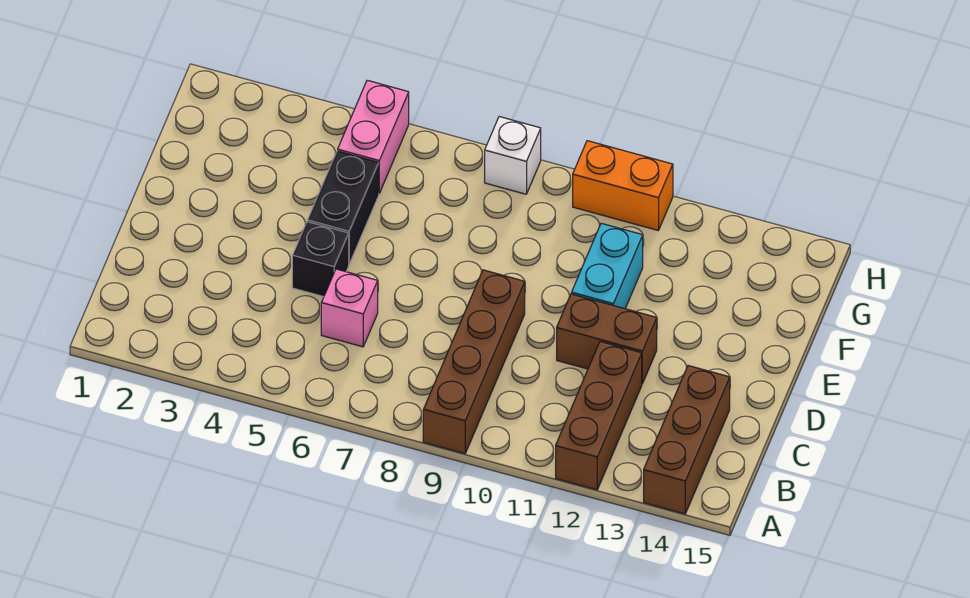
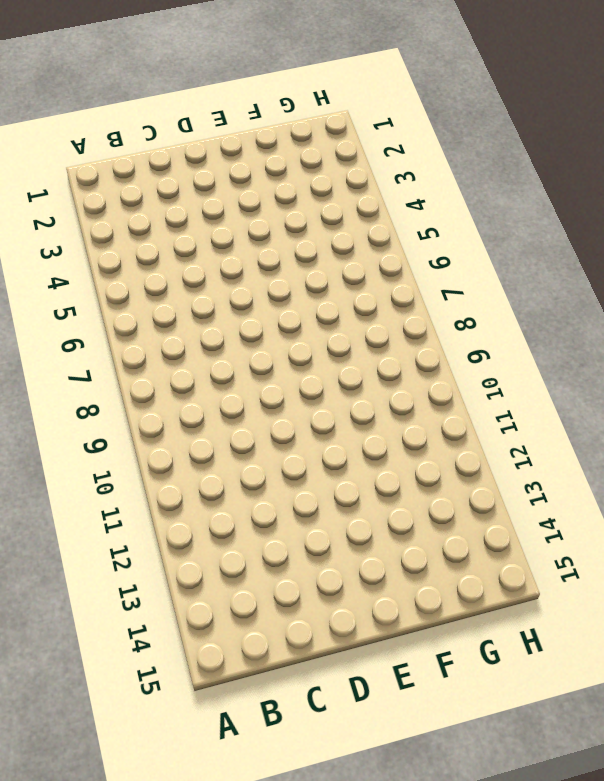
none -> brown 1x4 brick [423,270,525,454]
none -> brown 1x3 brick [556,341,642,490]

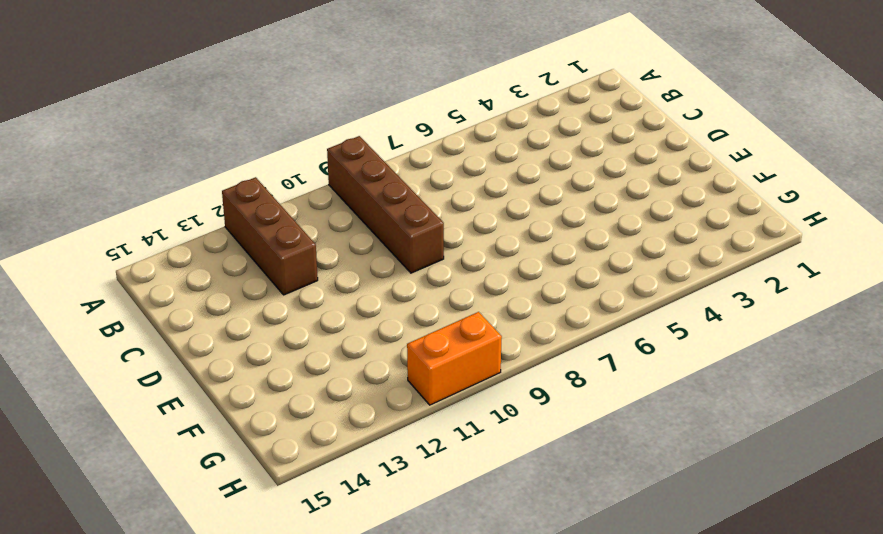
none -> brown 1x3 brick [644,366,730,514]
none -> pink 1x1 brick [321,269,378,347]

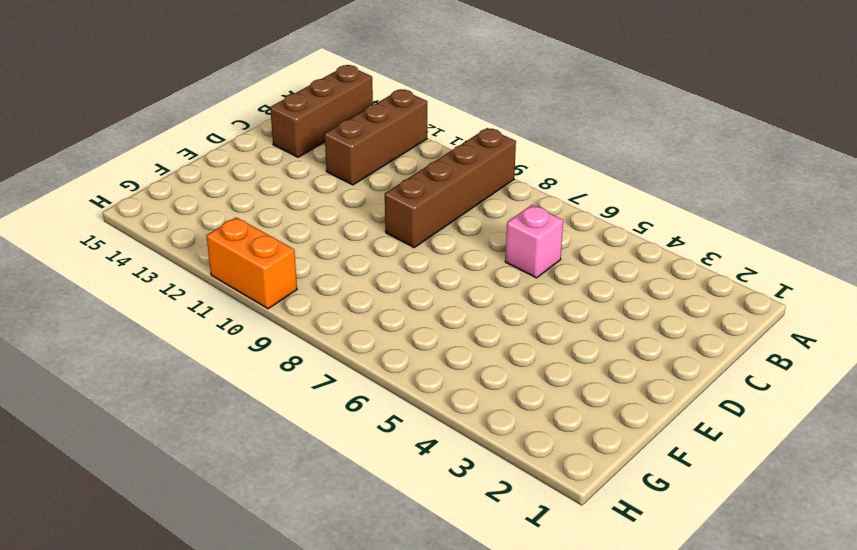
none -> black 1x1 brick [292,222,349,297]
none -> brown 1x2 brick [557,294,657,384]

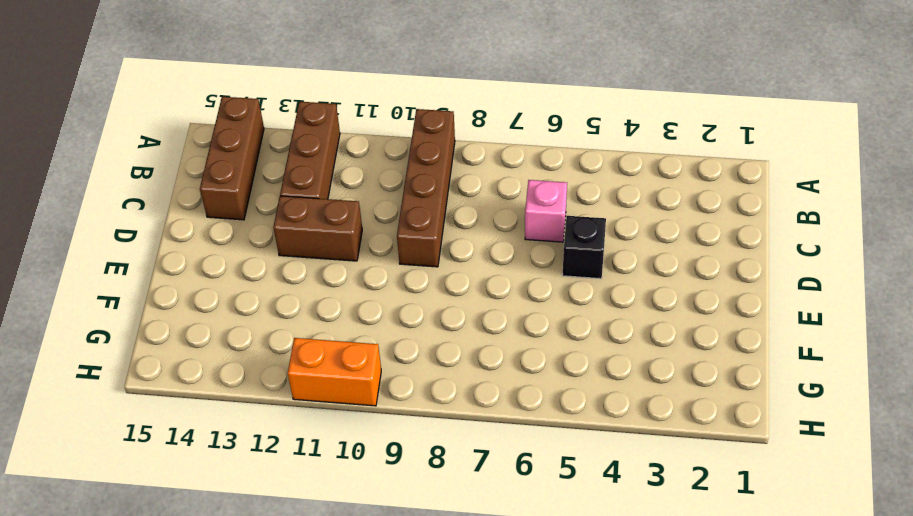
none -> black 1x2 brick [308,151,379,264]
none -> cyan 1x2 brick [572,223,643,309]

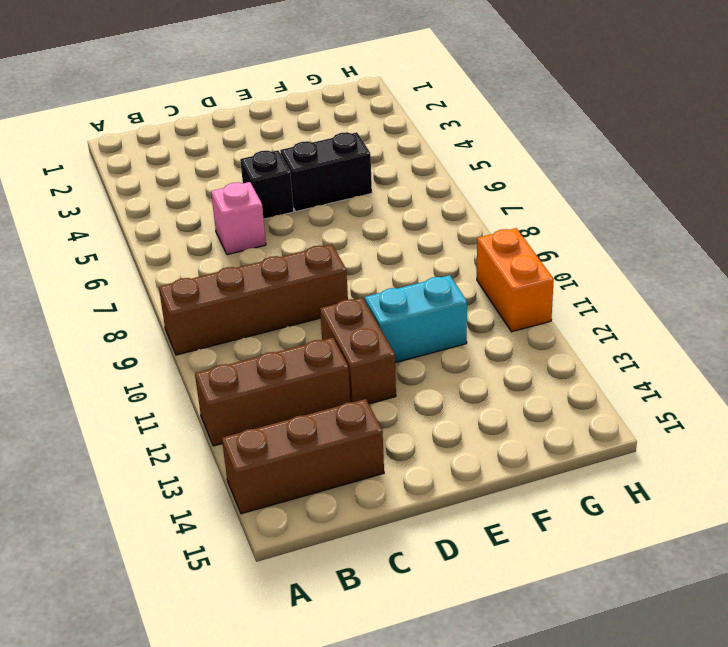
none -> pink 1x2 brick [338,80,409,193]
none -> white 1x1 brick [485,117,541,194]

